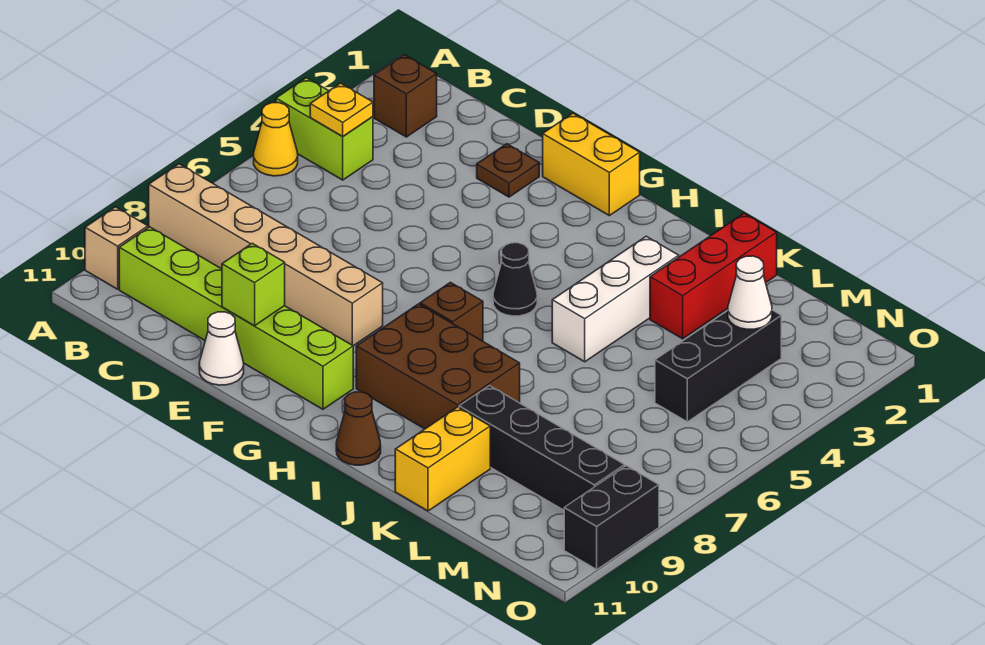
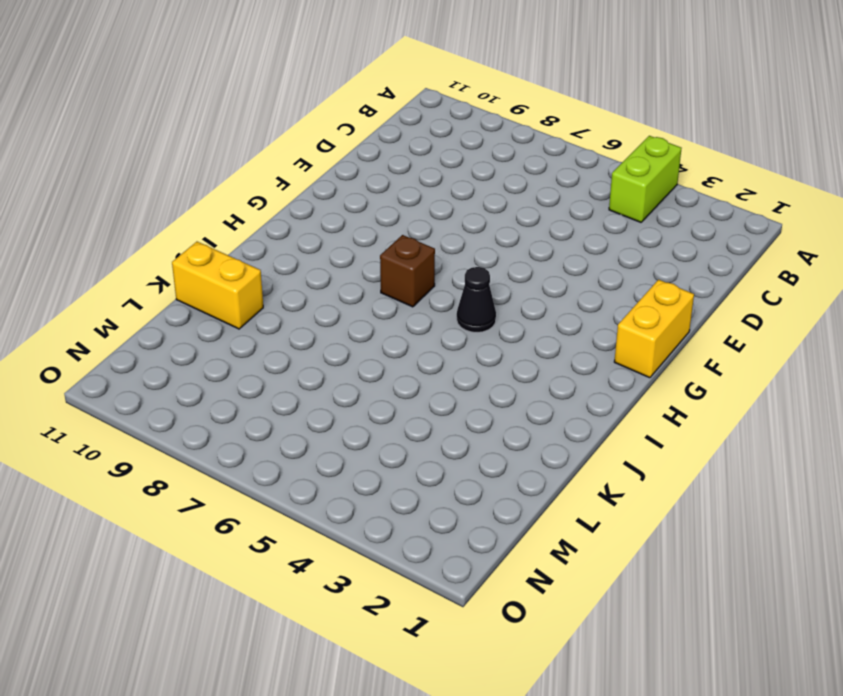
none -> yellow 1x1 cone [254,103,298,176]
none -> tan 1x6 brick [149,164,383,346]
none -> tan 1x1 brick [85,207,148,289]

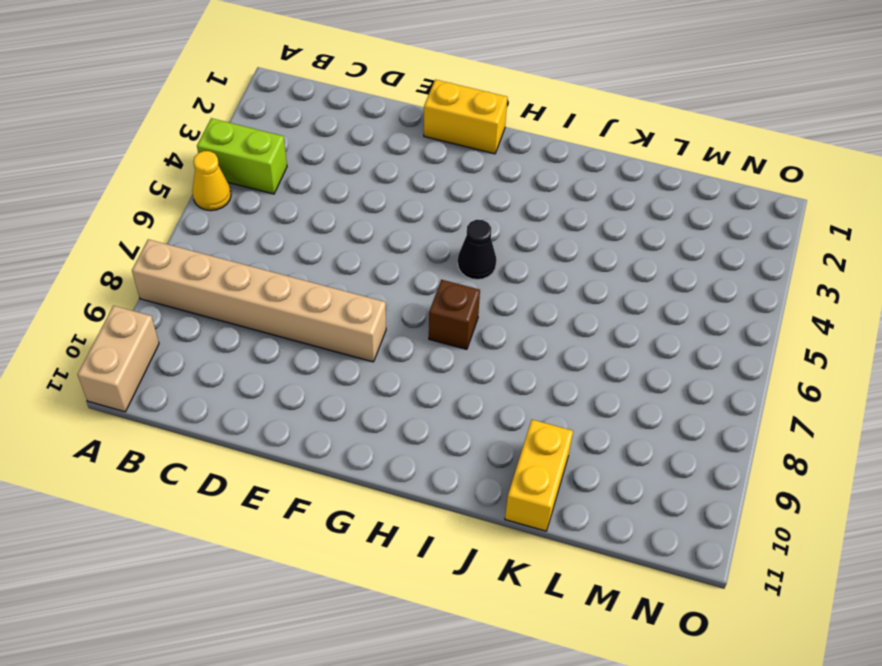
tan 1x2 brick [77,306,159,412] -> tan 1x1 brick [85,207,148,289]
none -> brown 1x1 brick [374,55,437,137]
none -> lime 1x6 brick [119,227,353,409]
none -> brown 1x1 plate [477,144,539,197]

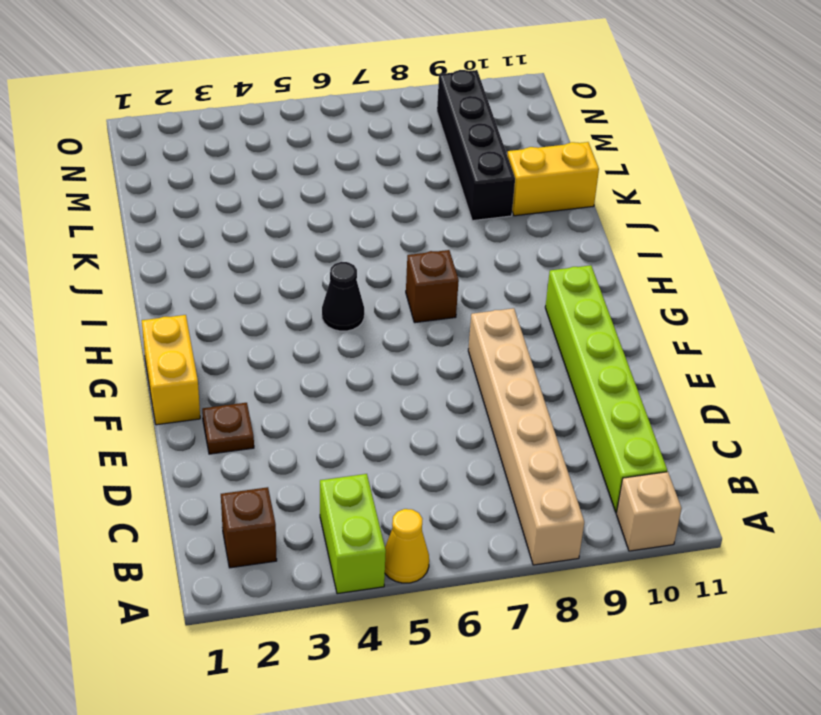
none -> white 1x1 cone [199,312,244,385]
none -> brown 2x3 brick [356,304,520,429]
none -> brown 1x1 cone [336,392,381,465]

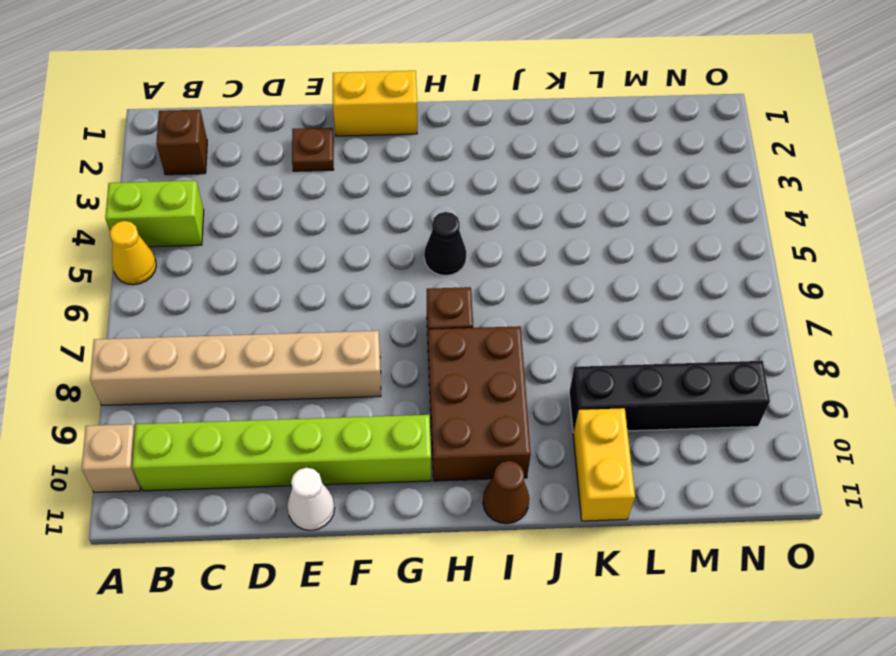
brown 2x3 brick [428,326,531,481] -> brown 2x3 brick turned to [356,304,520,429]
none -> white 1x3 brick [552,236,679,362]
none -> red 1x3 brick [650,213,777,339]
none -> black 1x3 brick [655,310,781,422]

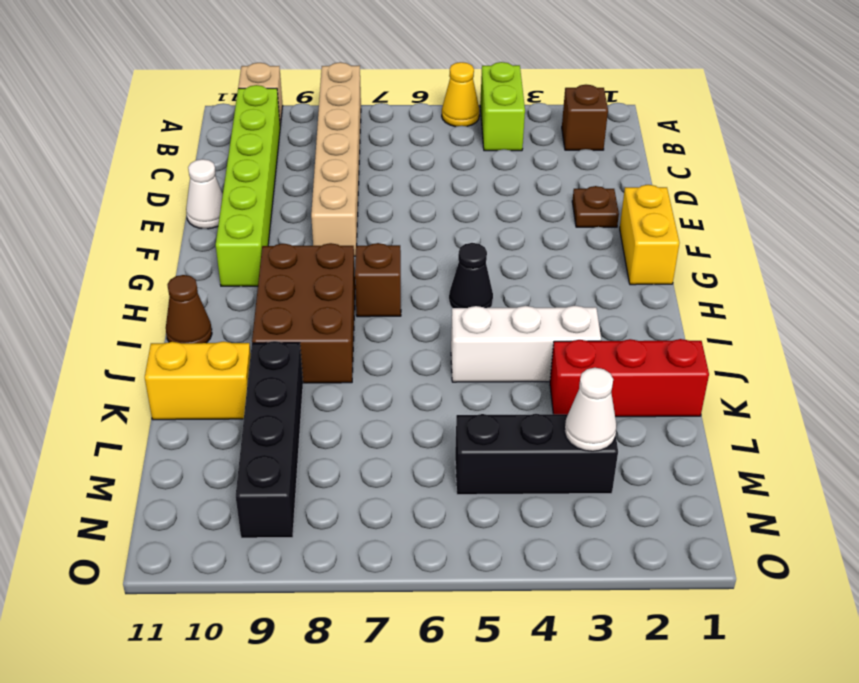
none -> black 1x2 brick [564,466,659,569]
none -> yellow 1x1 plate [310,83,373,137]
none -> lime 1x1 brick [222,243,285,326]

